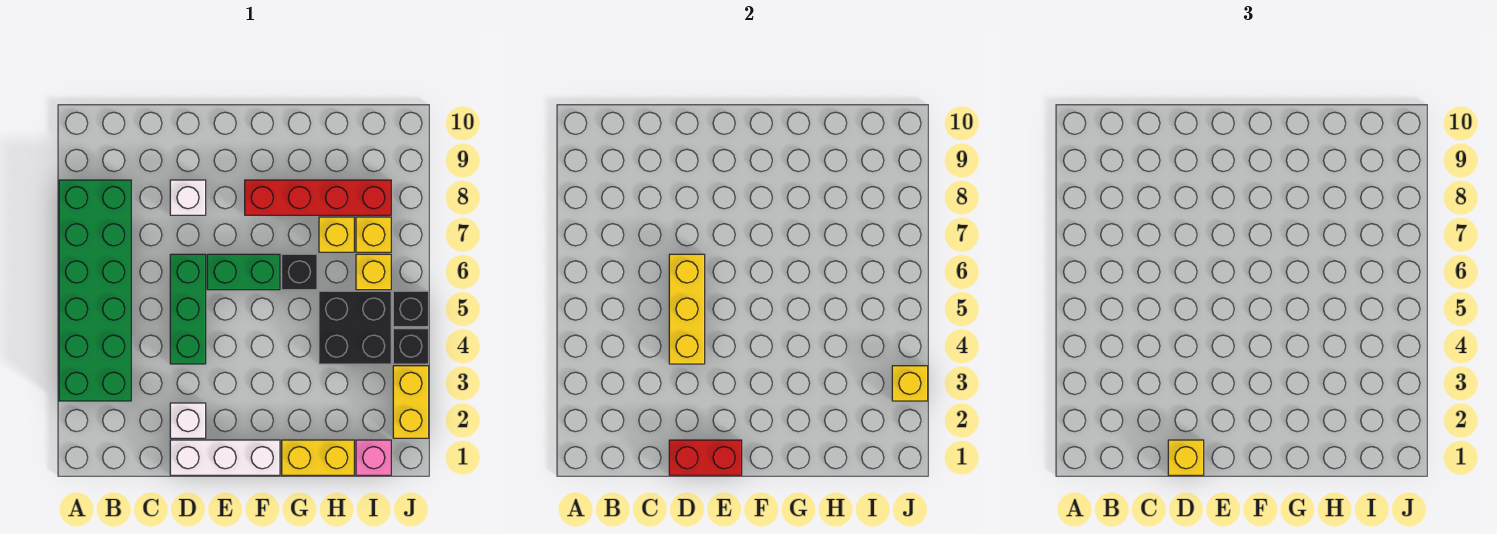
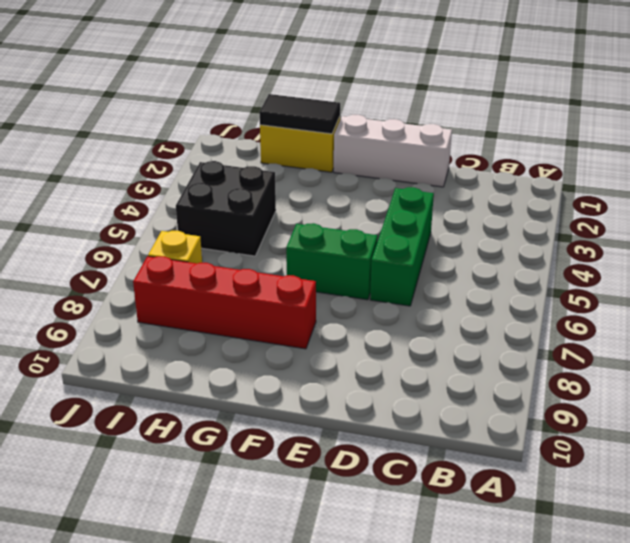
black 1x2 tile [259,94,340,134] -> none
none -> green 2x6 brick [59,180,131,401]
none -> white 1x1 brick [170,403,206,438]
none -> white 1x1 brick [170,180,206,215]

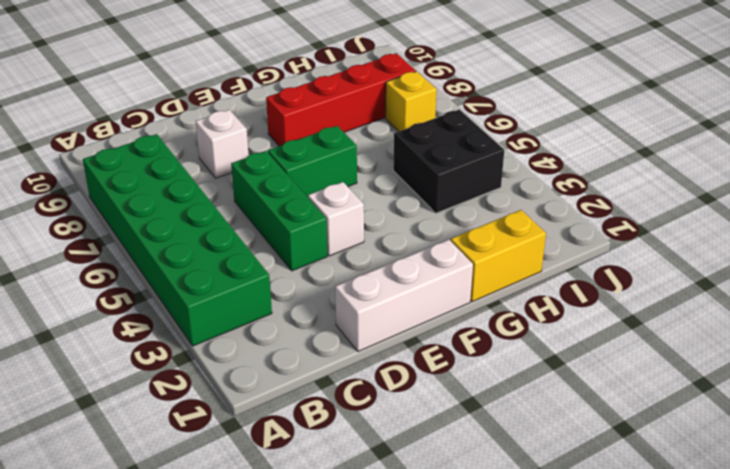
white 1x1 brick [308,182,364,256] -> white 1x1 brick moved to [170,403,206,438]
none -> black 1x1 brick [282,254,317,290]
none -> yellow 1x1 brick [319,217,354,252]
none -> pink 1x1 brick [356,440,391,475]

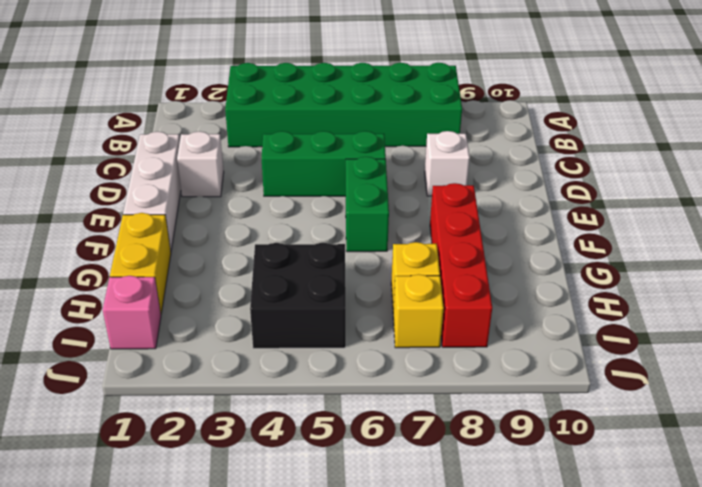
none -> black 1x1 brick [282,254,317,290]
none -> yellow 1x1 brick [356,254,391,290]
none -> yellow 1x2 brick [393,366,429,438]

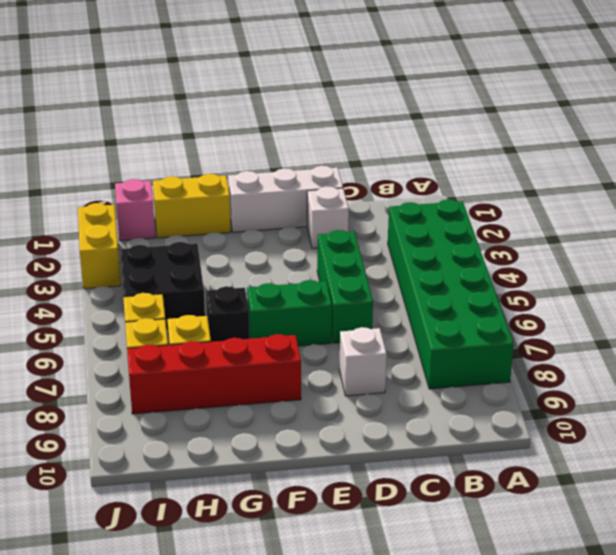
none -> black 1x1 brick [393,329,429,364]
none -> black 1x1 brick [393,291,429,327]
none -> red 1x2 brick [669,440,742,475]

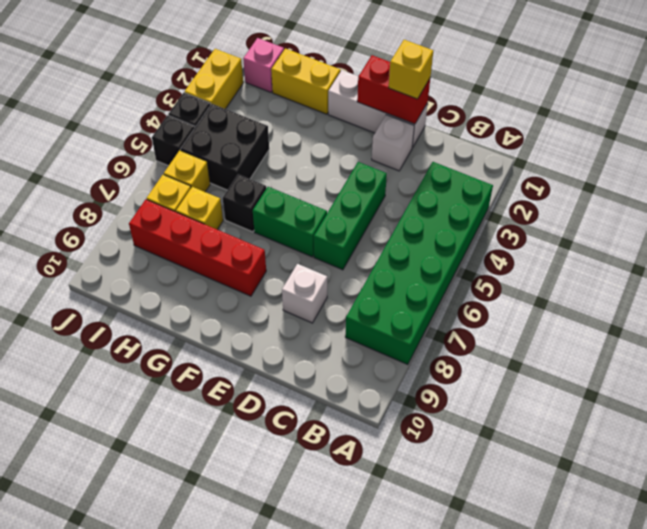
none -> yellow 1x3 brick [669,254,705,364]
none -> yellow 1x1 brick [892,366,928,401]

